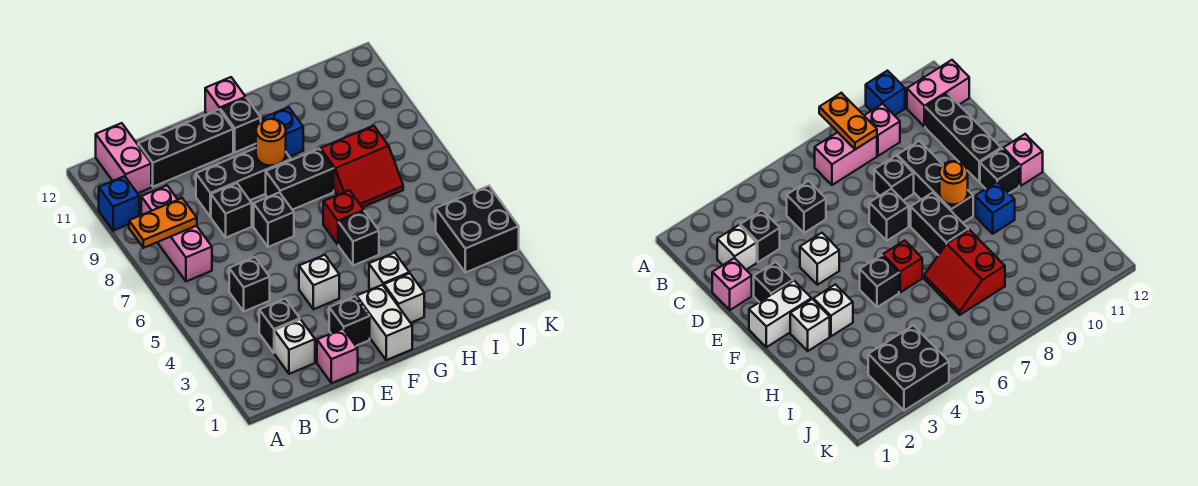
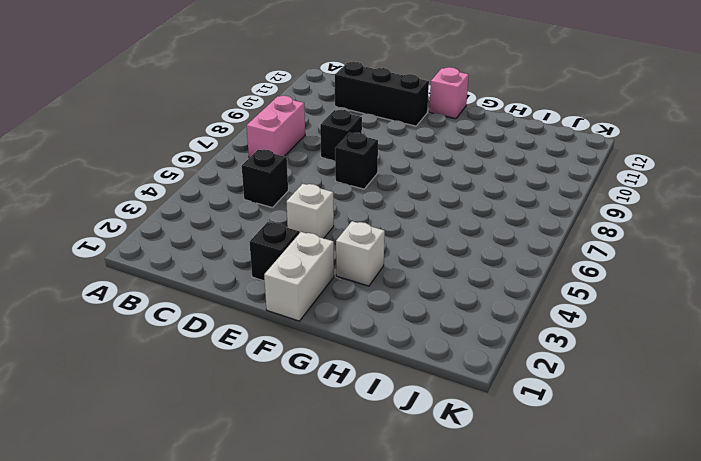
none -> blue 1x1 brick [99,176,139,231]
none -> pink 1x1 brick [141,186,178,215]
none -> pink 1x2 brick [96,123,151,193]

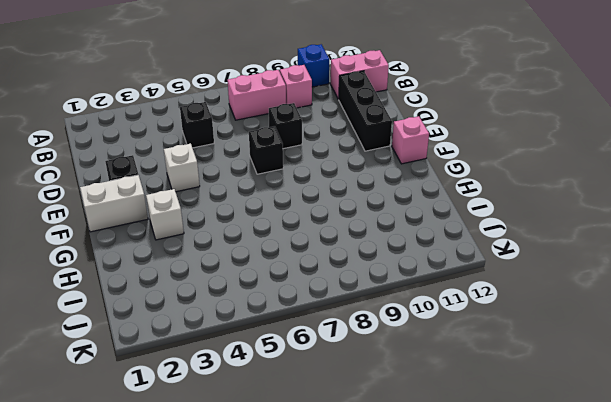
none -> white 1x1 brick [275,319,315,374]
none -> black 1x1 brick [259,299,300,353]
none -> pink 1x1 brick [317,329,358,383]

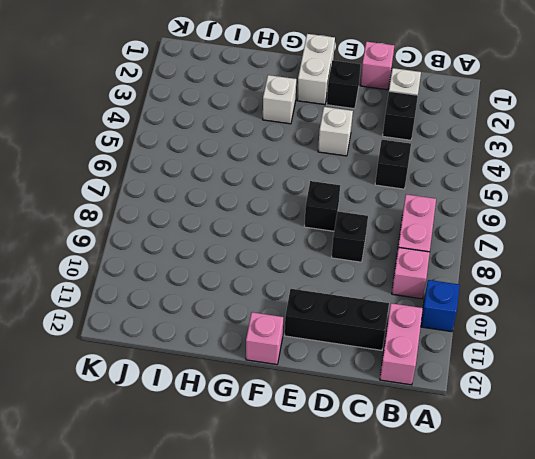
none -> black 1x3 brick [196,148,291,217]
none -> black 1x2 brick [266,149,334,210]
none -> black 1x1 brick [220,98,261,152]

